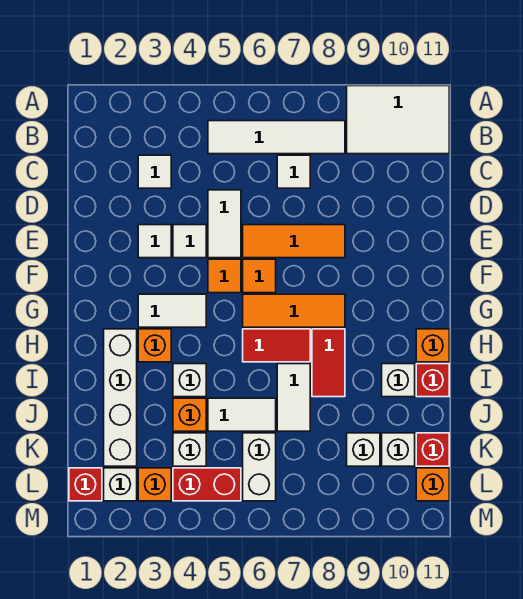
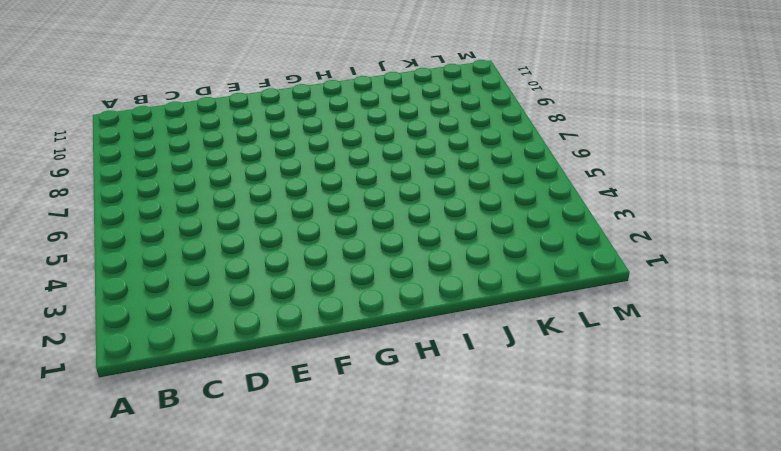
none -> white 2x3 tile [347,86,449,154]
none -> white 1x4 tile [208,121,345,154]
none -> white 1x1 tile [138,155,171,188]
none -> white 1x1 tile [277,155,310,188]

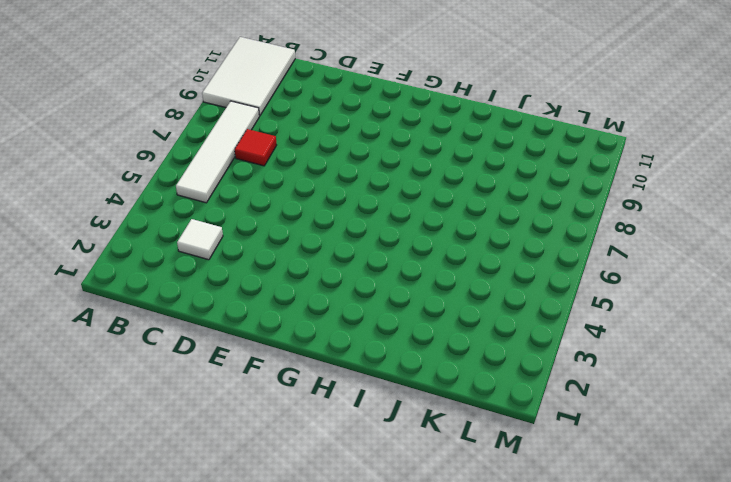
red 1x1 tile [235,129,277,166] -> white 1x1 tile [277,155,310,188]
none -> white 1x2 tile [208,190,241,258]
none -> white 1x1 tile [138,225,171,258]
none -> white 1x1 tile [173,225,206,258]
none -> orange 1x3 tile [243,225,345,258]

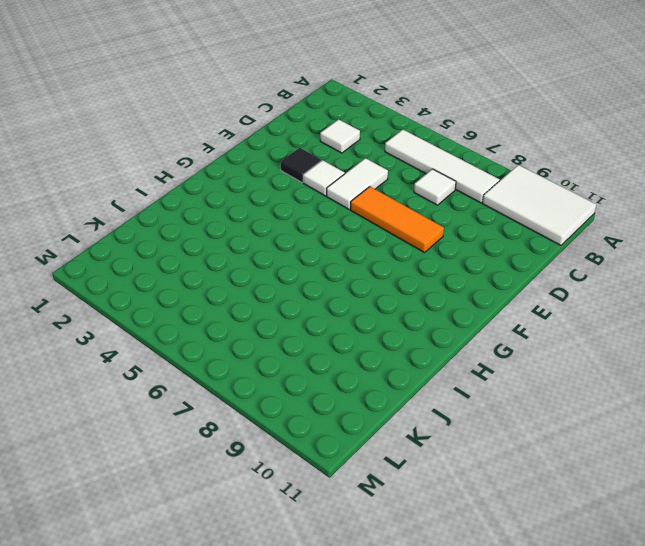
black 1x1 tile [281,148,321,183] -> white 1x1 tile [138,225,171,258]
none -> orange 1x1 tile [208,259,241,293]
none -> orange 1x1 tile [243,259,276,293]
none -> white 1x2 tile [138,294,206,327]
none -> orange 1x3 tile [243,294,345,327]

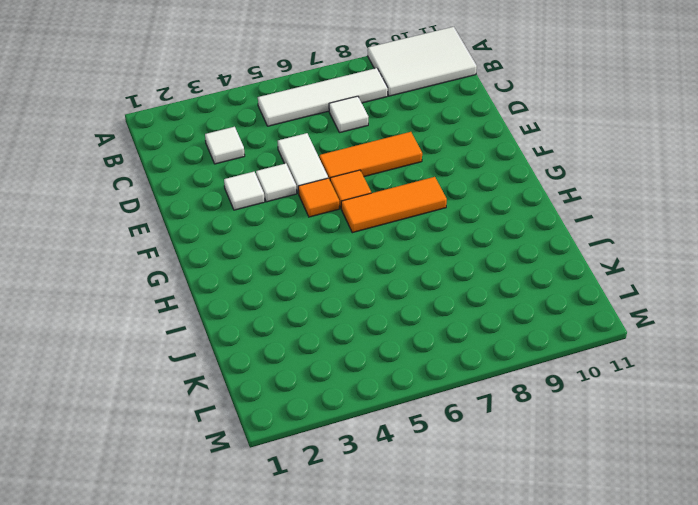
none -> white 1x2 tile [138,294,206,327]
none -> white 1x4 brick [104,329,137,466]
none -> orange 1x1 brick [138,329,171,362]
none -> red 1x2 tile [243,329,310,362]

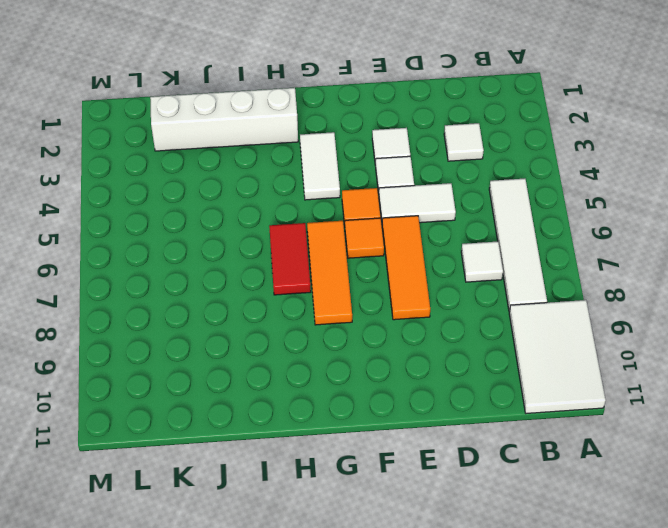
none -> orange 1x1 brick [138,329,171,362]
none -> red 1x2 tile [312,329,345,397]
none -> orange 1x1 brick [416,329,449,362]
none -> white 1x1 brick [173,364,206,397]

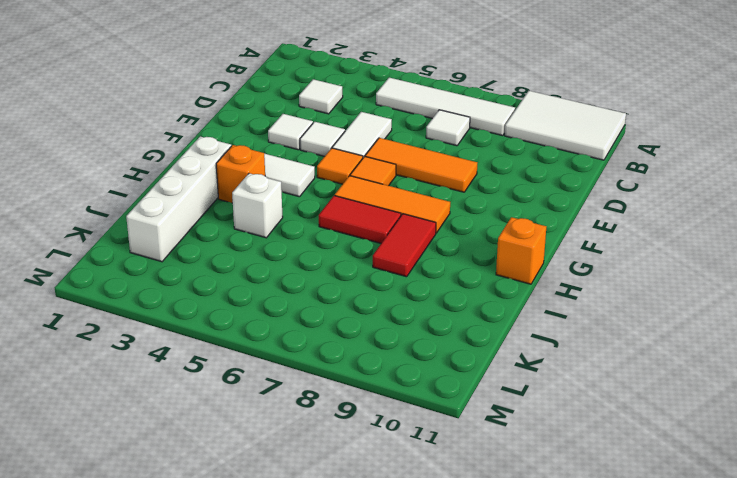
none -> white 1x2 tile [277,364,310,431]
none -> white 1x1 brick [382,364,415,397]
none -> red 1x1 brick [416,364,449,397]
none -> orange 1x1 brick [173,398,206,431]

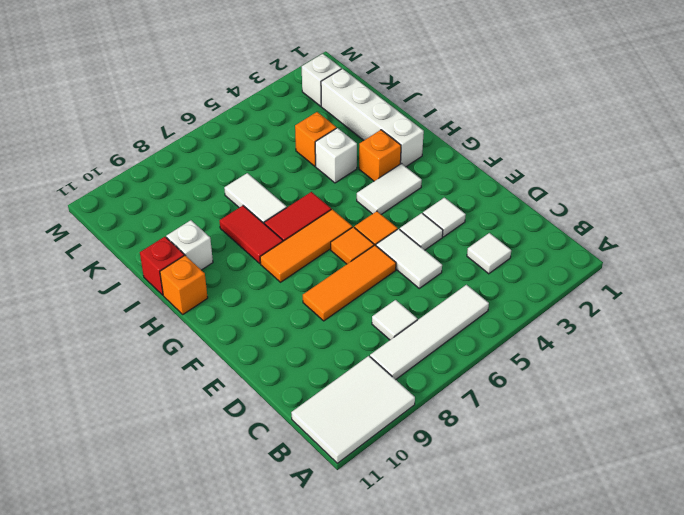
none -> white 1x2 tile [208,398,276,431]
none -> white 1x1 brick [173,433,206,466]
none -> white 1x2 brick [243,433,276,501]
none -> white 1x1 brick [347,433,380,466]

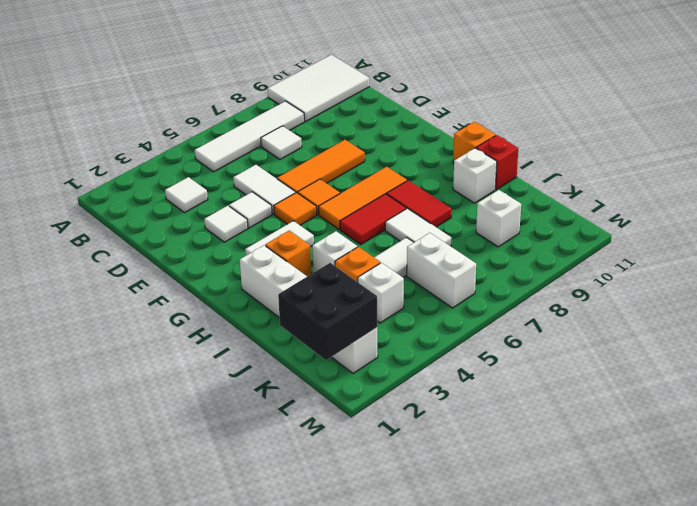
black 2x2 brick [278,263,377,360] -> none
none -> white 1x1 brick [382,433,415,466]
none -> red 1x1 brick [416,433,449,466]
none -> red 1x1 brick [69,468,102,501]
none -> orange 1x1 brick [138,468,171,501]

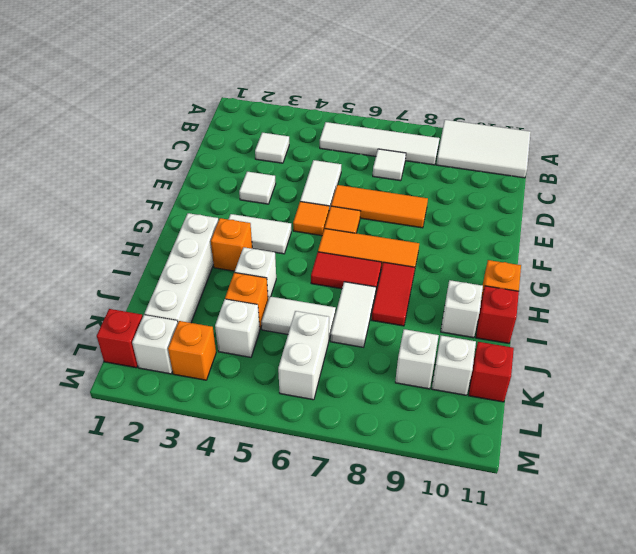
none -> white 1x1 tile [173,225,206,258]
none -> red 1x2 brick [173,468,241,501]
none -> orange 1x1 brick [416,468,449,501]

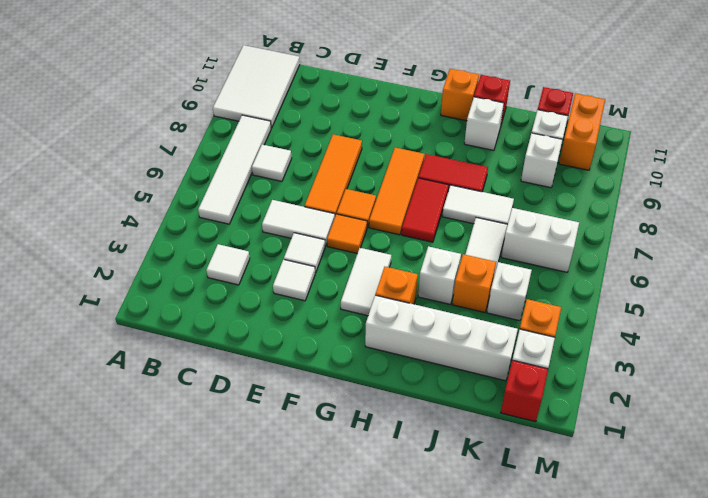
orange 1x2 brick [559,93,605,170] -> orange 1x1 brick [416,468,449,501]
none -> red 1x2 brick [173,468,241,501]

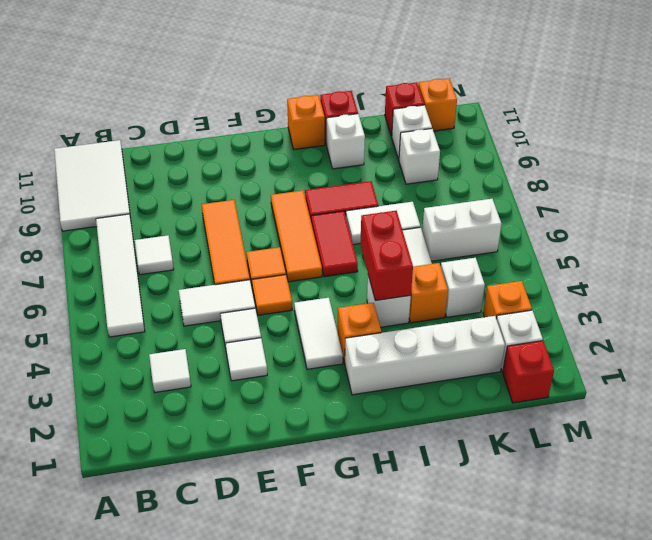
red 1x2 brick [360,211,413,301] -> red 1x2 brick moved to [173,468,241,501]

